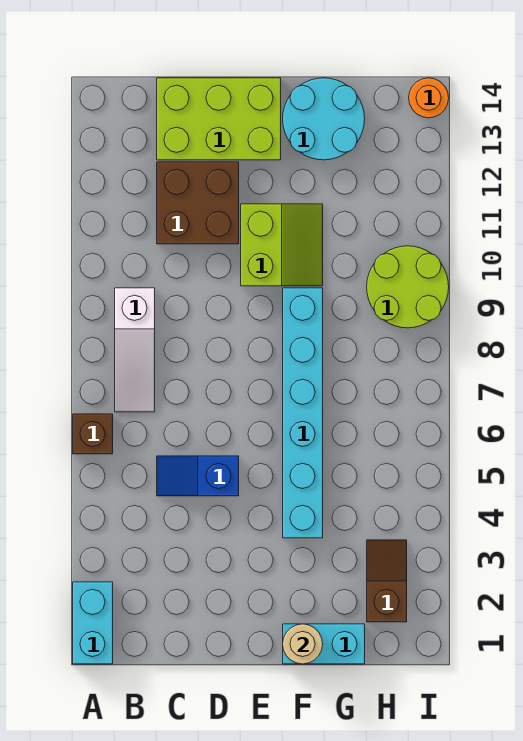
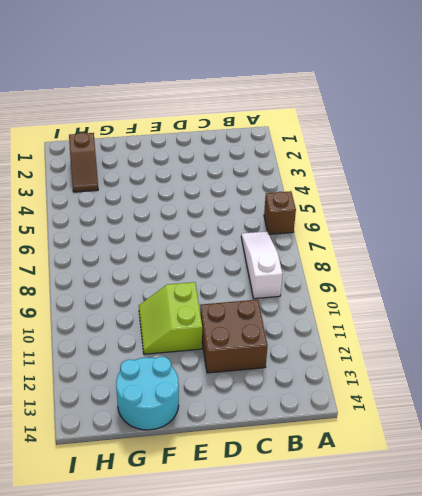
none -> cyan 1x2 brick [73,582,113,664]
none -> blue 1x2 slope [157,456,239,496]
none -> lime 2x3 brick [157,78,281,160]

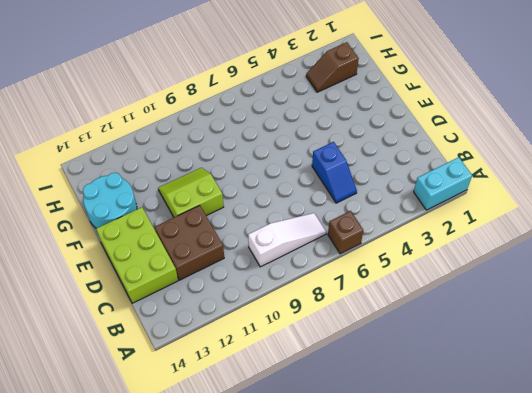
none -> cyan 1x2 brick [283,624,365,664]
none -> cyan 1x6 brick [283,288,323,538]
none -> lime 2x2 round brick [367,246,449,328]

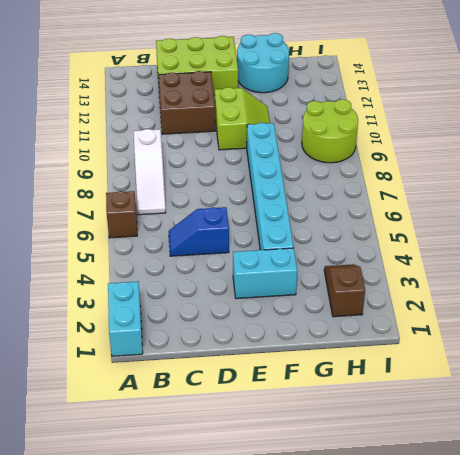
cyan 1x2 brick [233,248,297,299] -> cyan 1x2 brick moved to [283,624,365,664]
none -> orange 1x1 round brick [409,78,449,118]
none -> tan 1x1 round brick [283,624,323,664]

